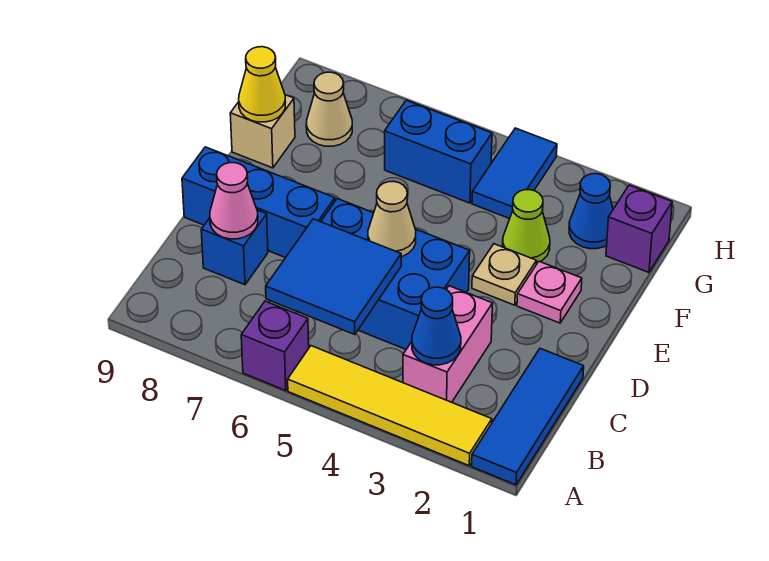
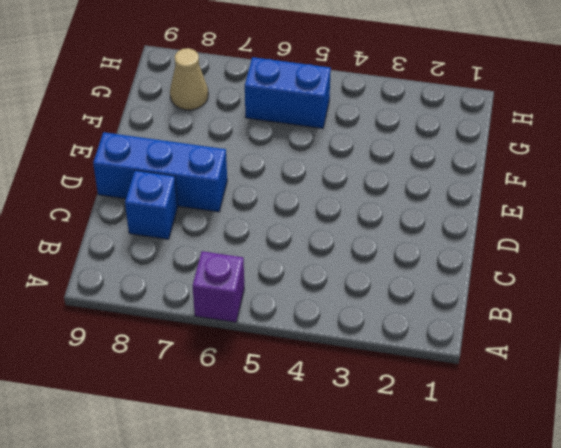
none -> blue 1x3 tile [472,349,584,485]
none -> yellow 1x4 tile [288,346,492,466]
none -> pink 1x2 brick [403,286,493,402]

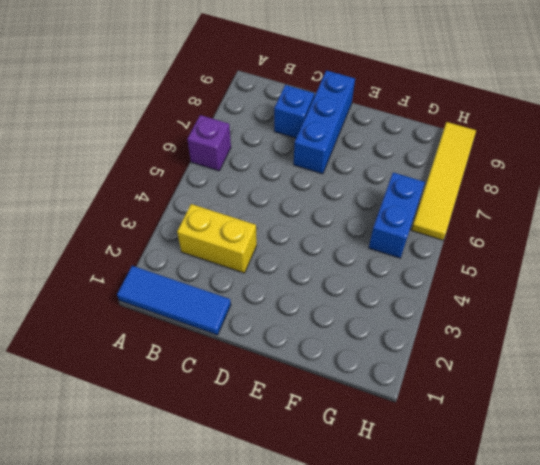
yellow 1x2 brick [177,204,257,273] -> pink 1x2 brick [403,286,493,402]
yellow 1x4 tile [412,122,476,240] -> yellow 1x4 tile moved to [288,346,492,466]
none -> blue 2x3 brick [321,199,470,349]
none -> pink 1x1 plate [517,261,582,323]
none -> tan 1x1 plate [472,244,536,305]

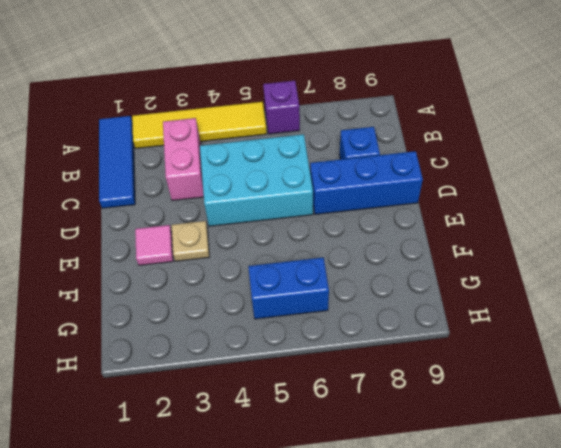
cyan 2x3 brick [200,134,313,226] -> blue 2x3 brick [321,199,470,349]
pink 1x1 tile [135,225,173,265] -> pink 1x1 plate [517,261,582,323]
none -> lime 1x1 cone [503,190,550,263]
none -> tan 1x1 brick [230,95,295,168]
none -> purple 1x1 brick [606,185,672,272]

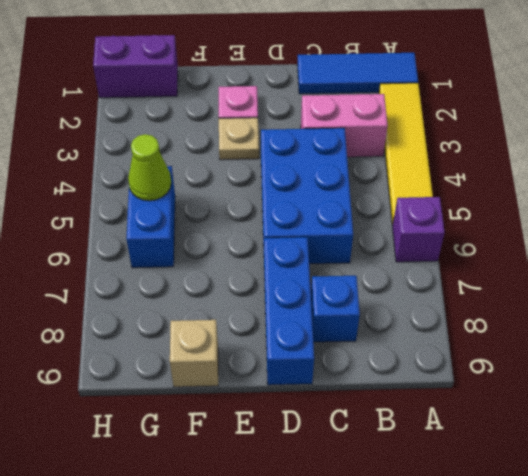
purple 1x2 brick [93,35,178,98] -> purple 1x1 brick [606,185,672,272]
lime 1x1 cone [128,134,171,201] -> lime 1x1 cone moved to [503,190,550,263]
none -> blue 1x1 cone [569,174,613,249]
none -> blue 1x2 tile [472,128,557,219]
none -> tan 1x1 cone [306,72,352,146]

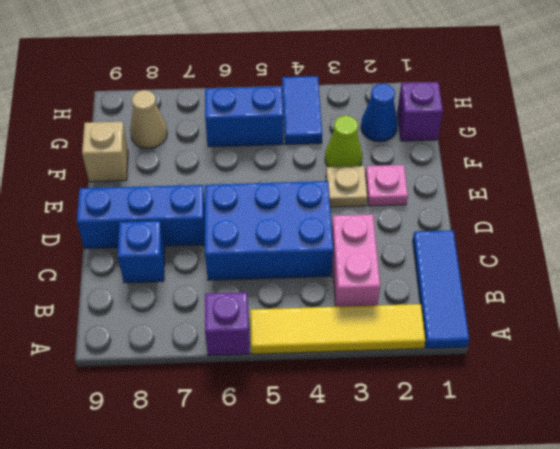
none -> blue 1x1 cone [412,287,461,365]
none -> blue 2x2 tile [266,219,401,334]
none -> pink 1x1 cone [210,163,258,239]

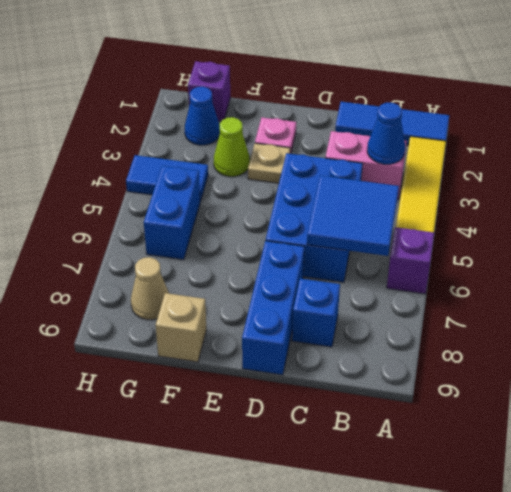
none -> pink 1x1 cone [210,163,258,239]
none -> tan 1x1 cone [368,181,416,257]
none -> yellow 1x1 cone [239,47,285,122]

